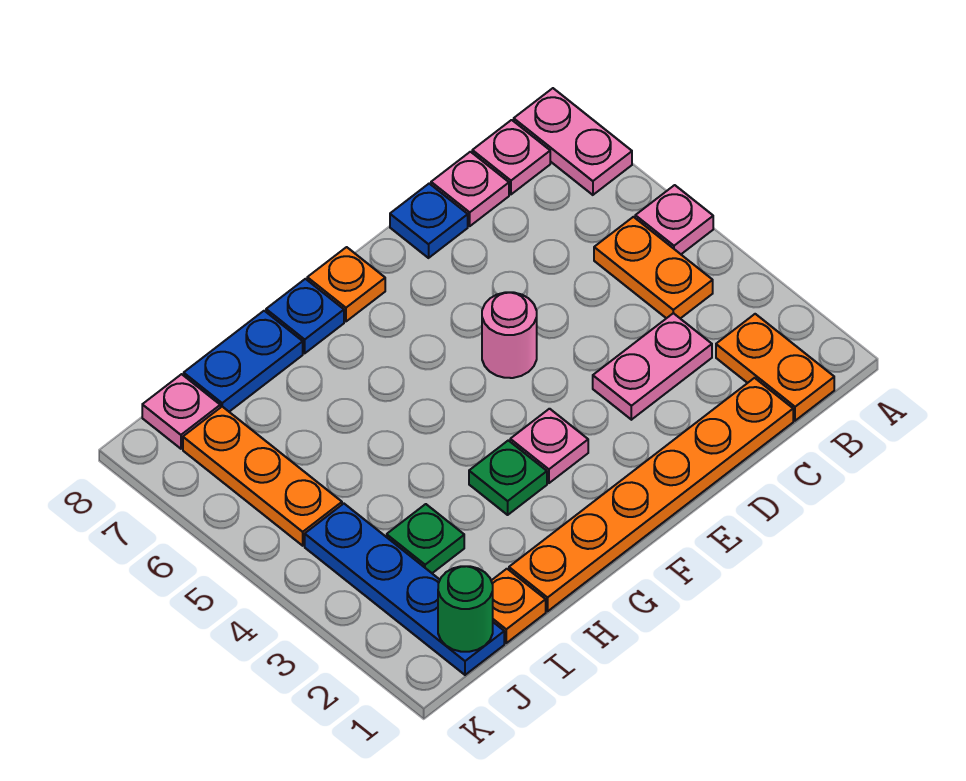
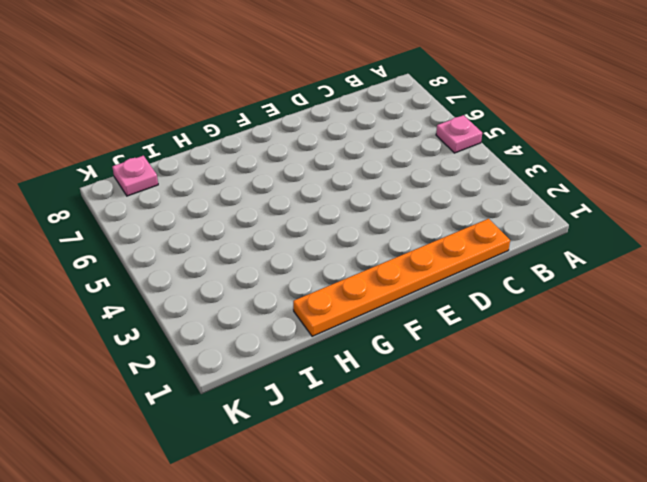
none -> pink 1x2 plate [514,88,632,195]
none -> orange 1x2 plate [716,314,834,421]
none -> orange 1x2 plate [594,217,713,319]

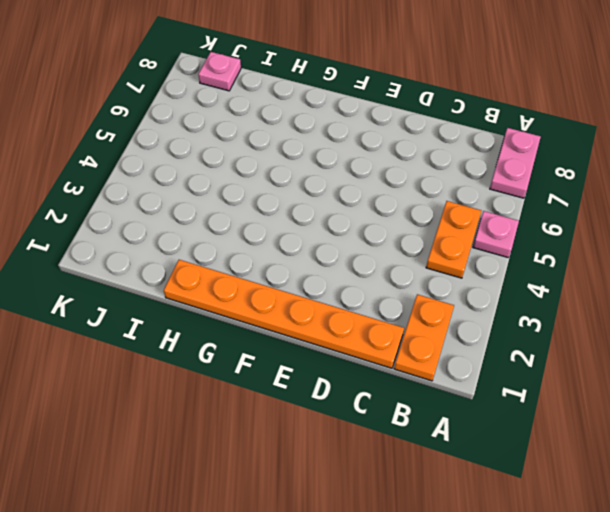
none -> pink 1x1 plate [472,120,550,194]
none -> pink 1x2 plate [593,313,712,420]
none -> pink 1x1 plate [431,152,509,226]

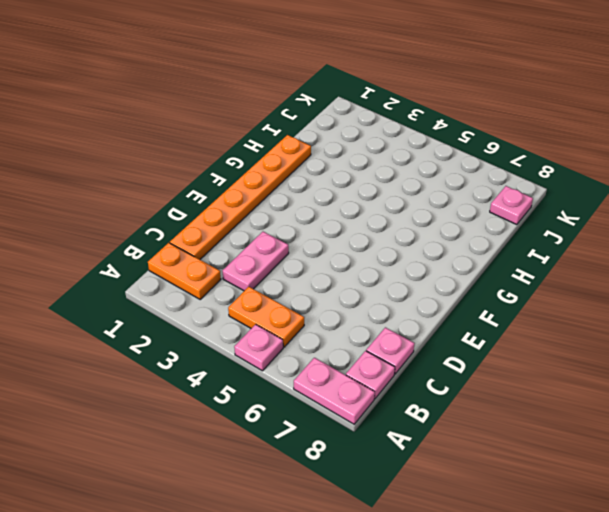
none -> blue 1x1 plate [390,184,468,258]
none -> pink 1x1 round brick [482,292,537,378]
none -> pink 1x1 plate [510,409,588,483]

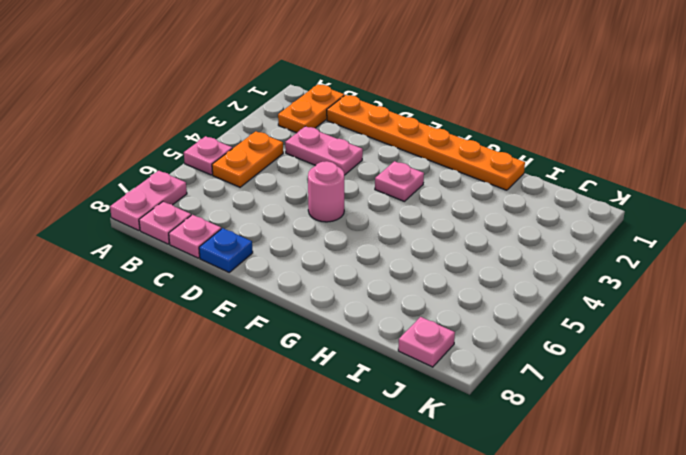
none -> orange 1x1 plate [307,247,385,321]
none -> green 1x1 plate [469,440,547,515]
none -> blue 1x1 plate [266,279,344,353]

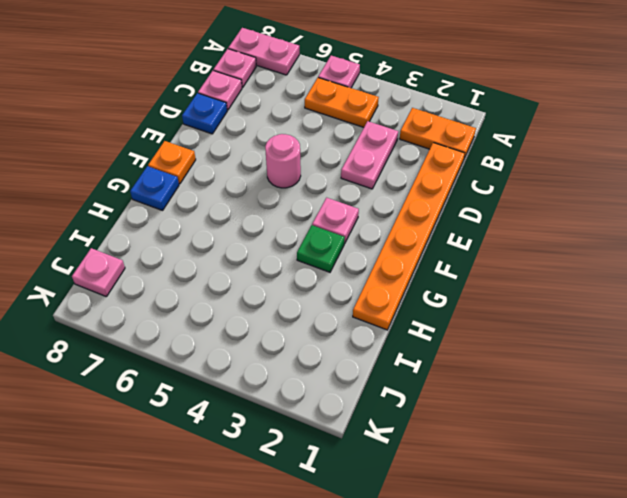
none -> blue 1x2 plate [184,311,303,412]
none -> orange 1x1 plate [491,569,546,643]
none -> green 1x1 plate [387,504,464,573]

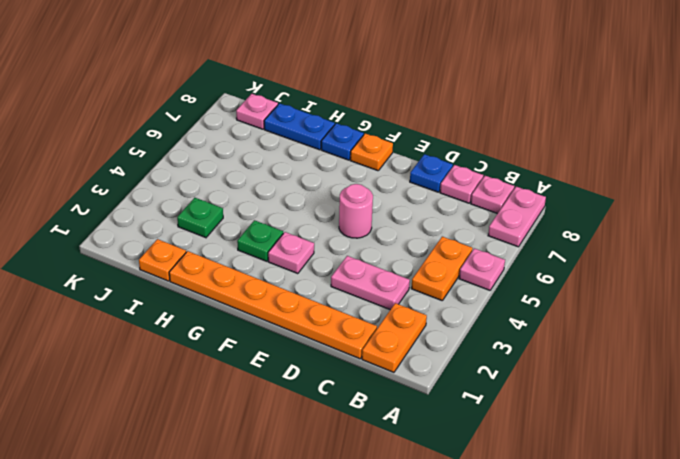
none -> blue 1x4 plate [305,504,504,675]
none -> orange 1x3 plate [183,407,342,546]
none -> green 1x1 round brick [438,566,493,652]

